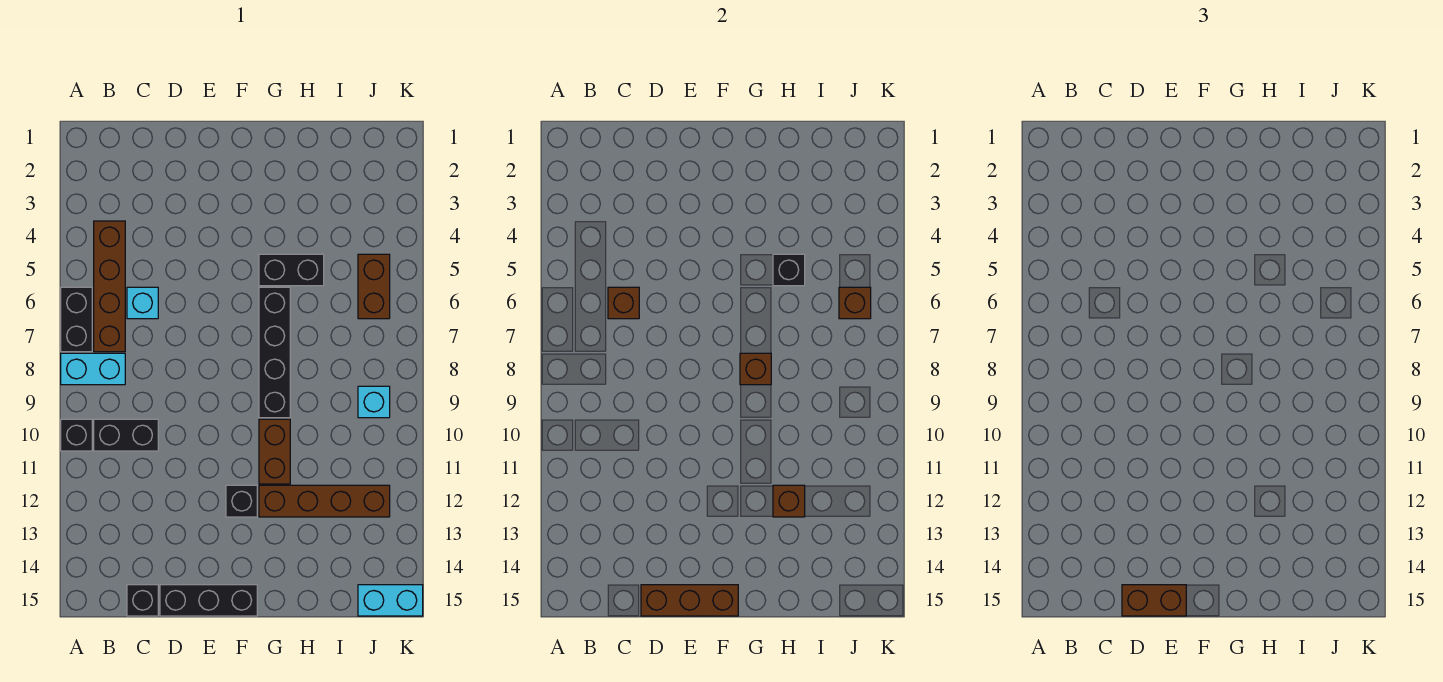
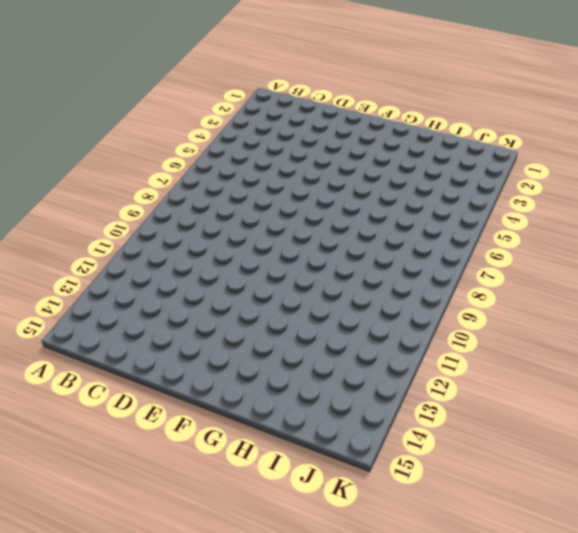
none -> black 1x2 brick [61,287,92,352]
none -> cyan 1x2 brick [61,353,125,385]
none -> black 1x1 brick [61,419,92,451]

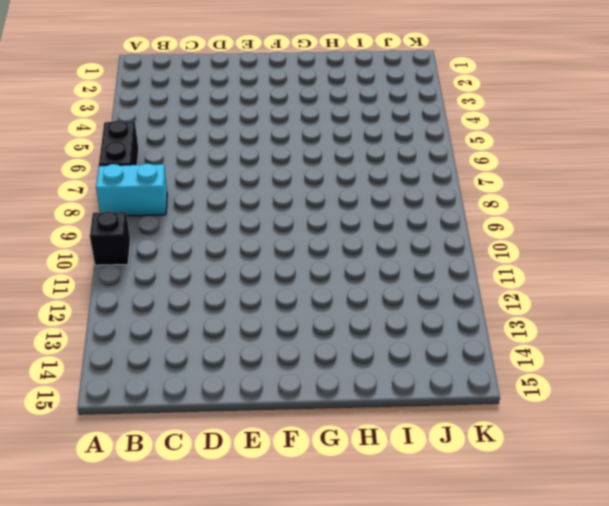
none -> brown 1x4 brick [94,221,125,352]
none -> black 1x2 brick [94,419,158,451]
none -> cyan 1x1 brick [127,287,158,319]

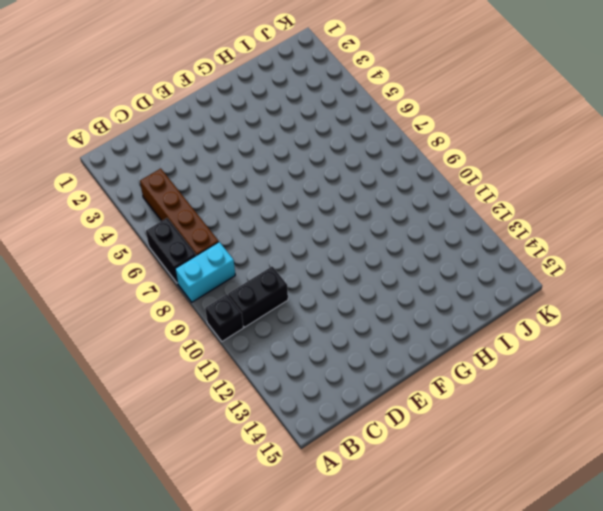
none -> cyan 1x1 brick [127,287,158,319]
none -> black 1x1 brick [127,585,158,616]
none -> black 1x3 brick [160,585,257,616]

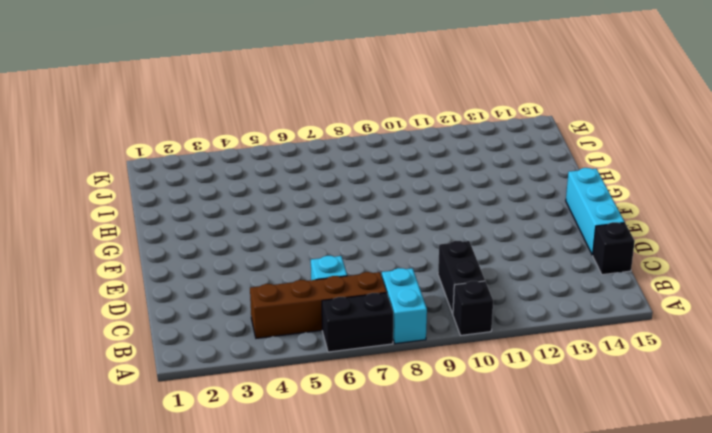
cyan 1x3 brick [566,168,625,255] -> black 1x3 brick [160,585,257,616]
none -> black 1x1 brick [226,485,257,517]
none -> black 1x2 brick [259,254,324,286]
none -> black 1x4 brick [259,287,290,418]

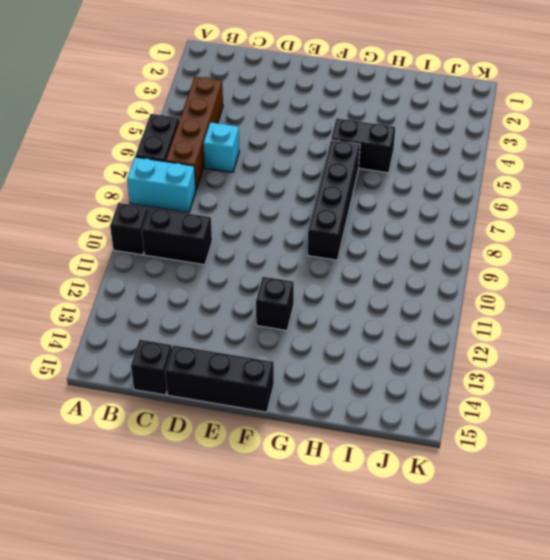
none -> brown 1x2 brick [259,419,290,484]
none -> brown 1x4 brick [259,485,390,517]
none -> brown 1x2 brick [358,254,390,319]

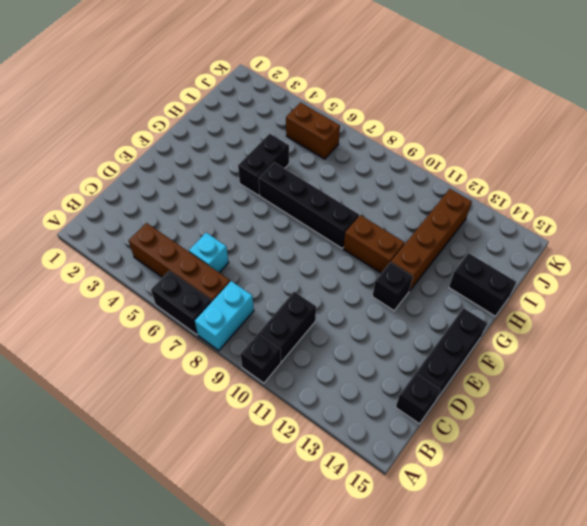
black 1x2 brick [449,253,516,316] -> none
none -> cyan 1x1 brick [358,386,390,418]
none -> cyan 1x2 brick [358,585,423,616]
none -> brown 1x1 brick [608,287,639,319]

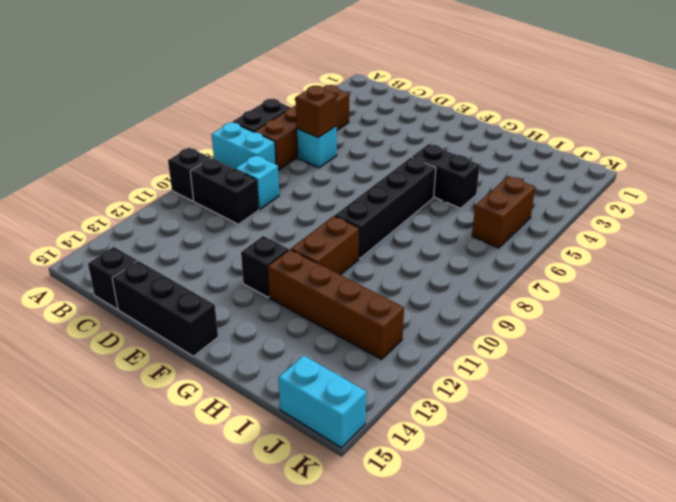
cyan 1x1 brick [235,155,279,209] -> cyan 1x1 brick moved to [358,386,390,418]
none -> brown 1x3 brick [641,585,738,616]
none -> brown 1x1 brick [740,353,771,385]
none -> black 1x1 brick [773,254,805,286]

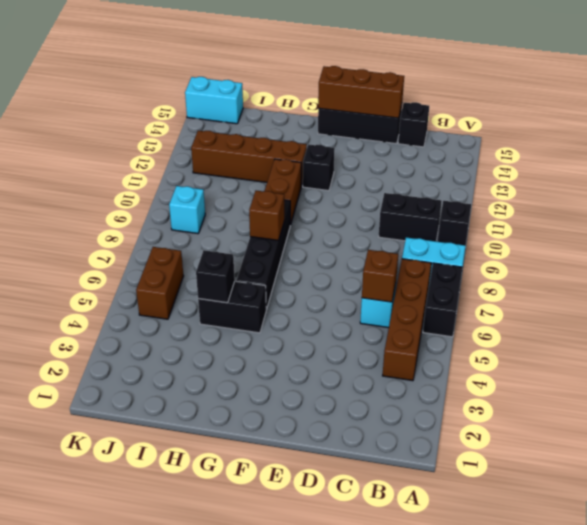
none -> brown 1x1 brick [773,485,805,517]
none -> brown 1x1 brick [839,287,871,319]
none -> brown 1x2 brick [1122,585,1186,616]

